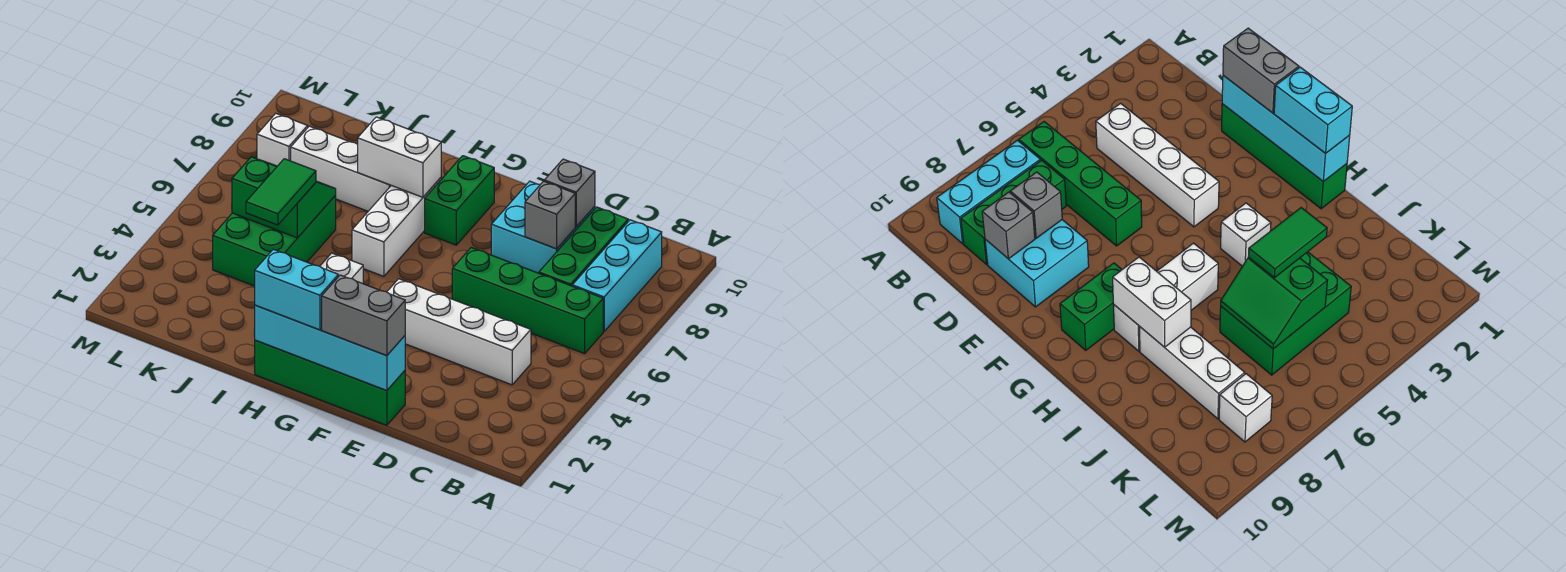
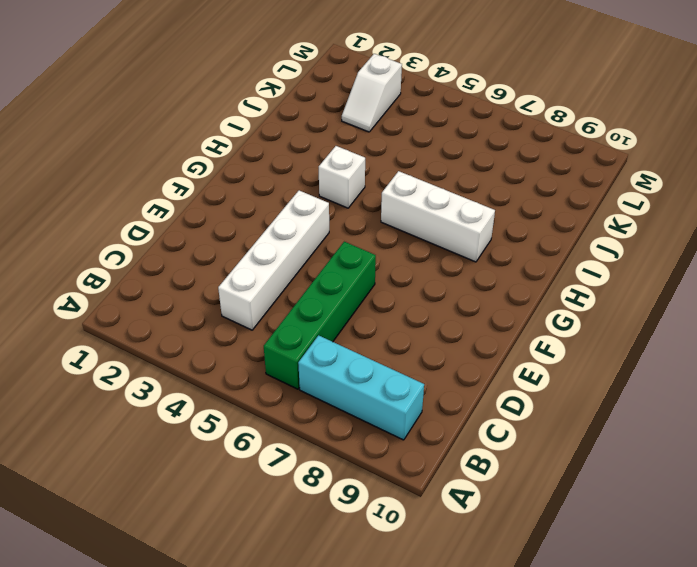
white 1x2 slope [342,54,402,132] -> none
none -> green 1x3 brick [539,207,628,286]
none -> cyan 2x2 brick [491,181,595,273]
none -> green 1x4 brick [255,340,405,425]

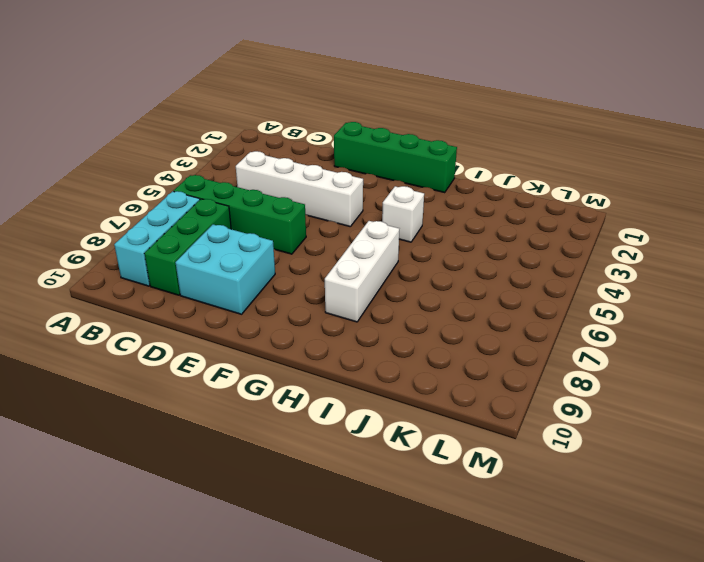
none -> green 1x2 brick [425,156,494,245]
none -> white 1x3 brick [291,126,391,211]
none -> green 2x3 brick [213,196,336,286]

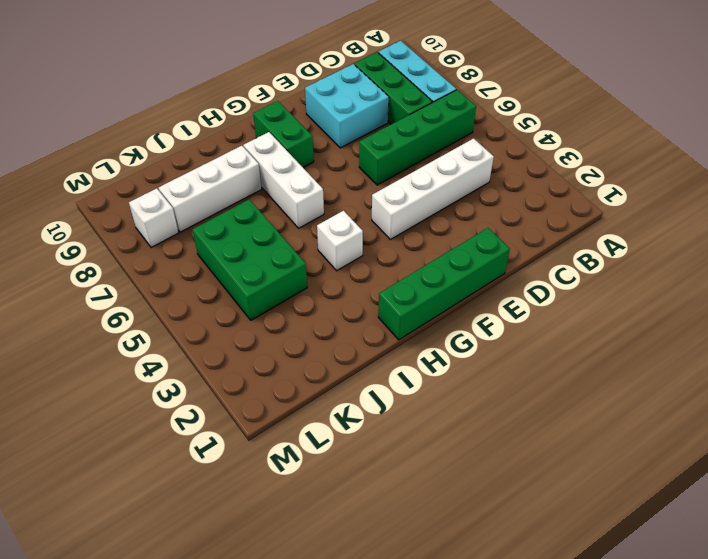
none -> grey 1x1 brick [525,181,575,249]
none -> grey 1x1 brick [544,159,595,227]
none -> cyan 1x4 brick [254,305,405,391]

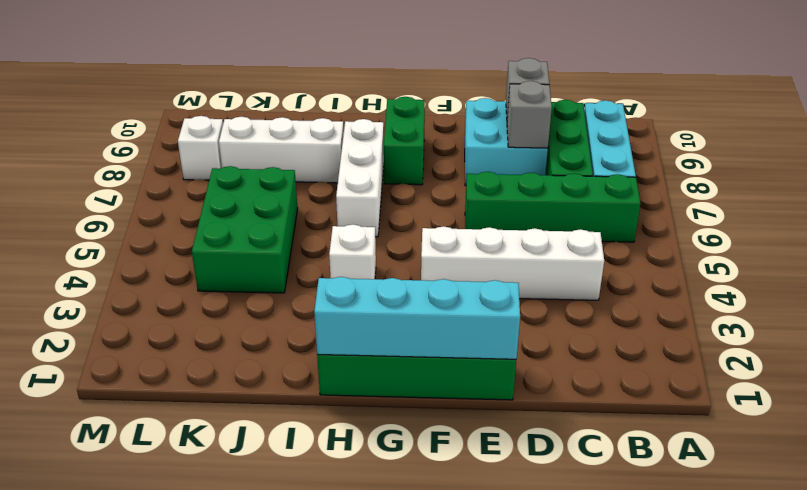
none -> white 1x2 brick [358,117,441,197]
none -> green 2x2 slope [232,157,336,238]
none -> grey 1x2 brick [322,275,405,356]

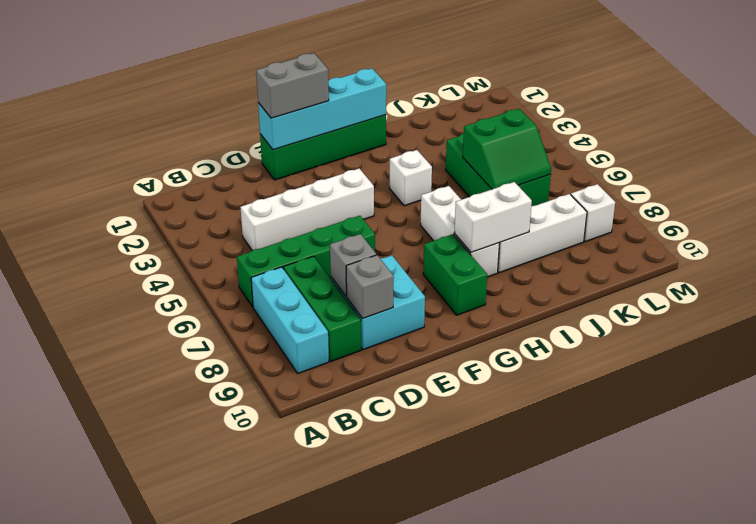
none -> cyan 1x2 brick [255,249,338,330]
none -> green 1x2 tile [246,159,316,225]

